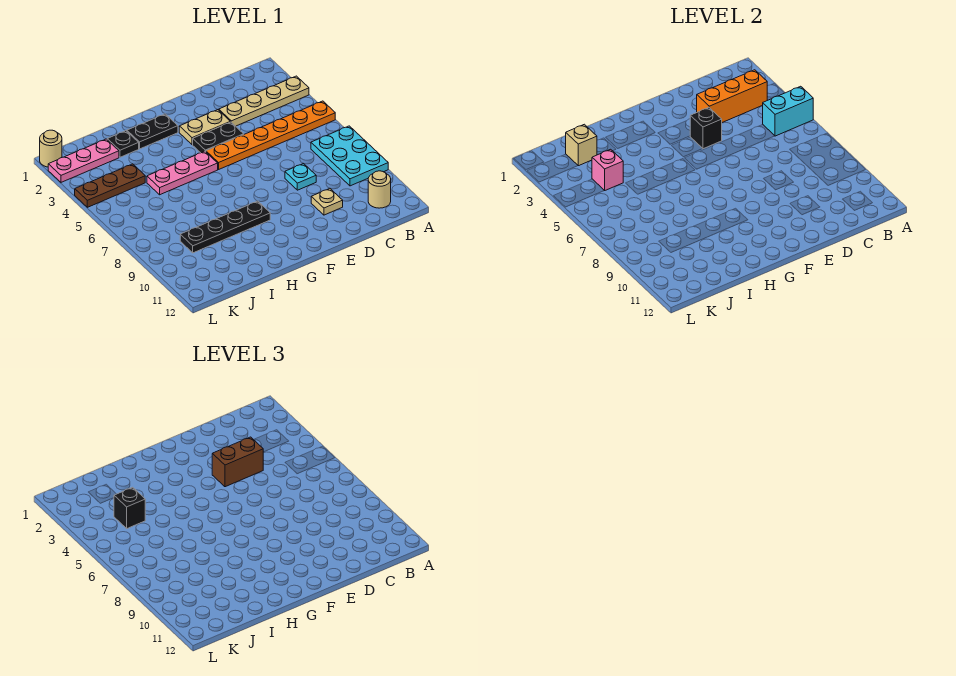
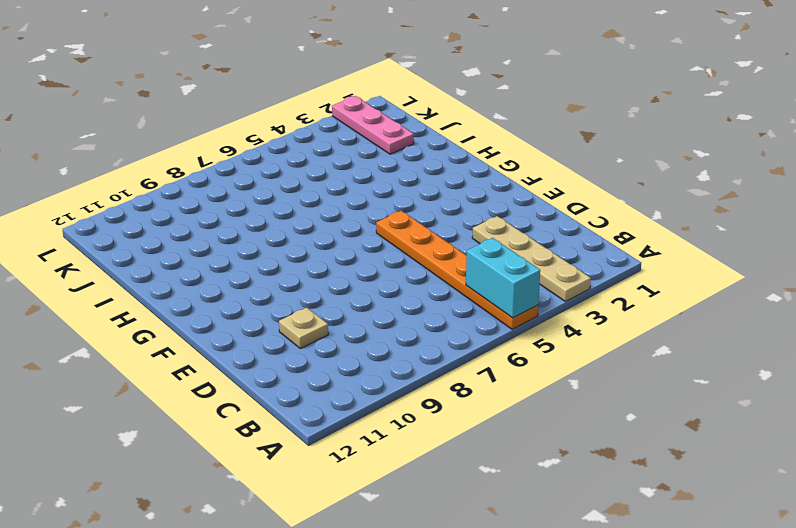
none -> cyan 2x3 plate [311,126,388,186]
none -> tan 1x1 round brick [368,171,391,208]
none -> cyan 1x1 plate [285,163,316,190]

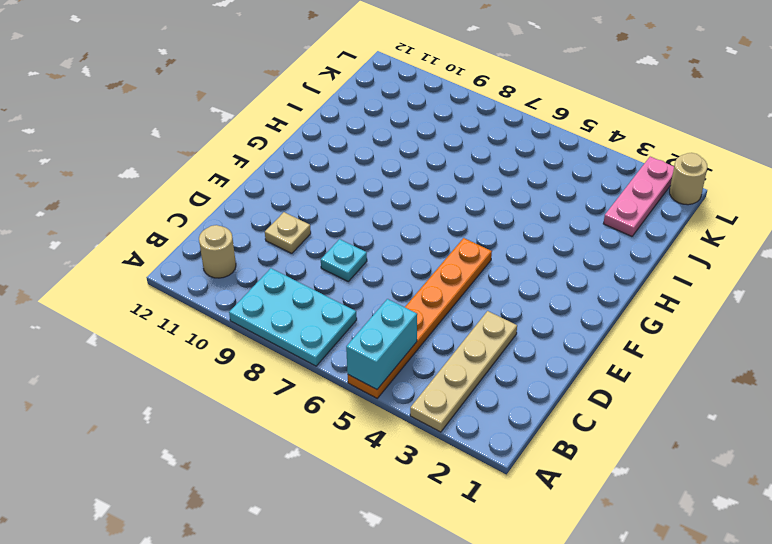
none -> tan 1x2 plate [179,110,230,145]
none -> black 1x2 plate [193,122,244,153]
none -> black 1x2 plate [127,114,178,149]

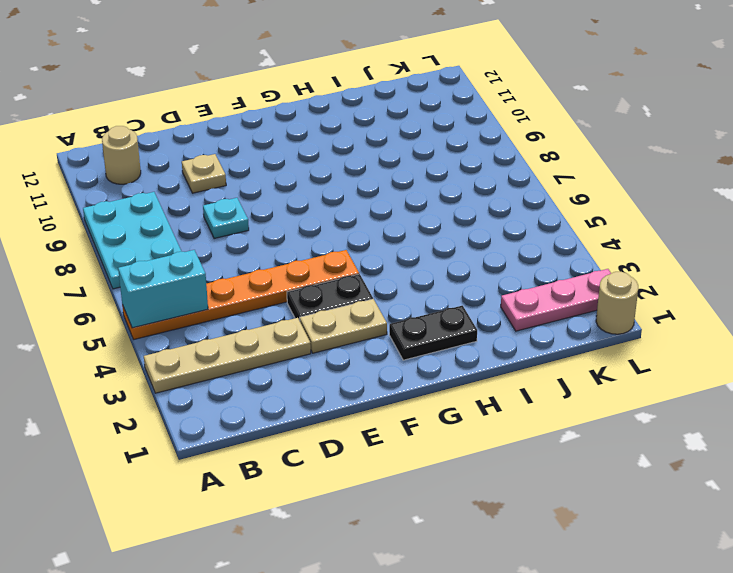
none -> pink 1x3 plate [147,151,218,195]
none -> black 1x4 plate [180,201,270,253]
none -> black 1x1 plate [107,131,139,157]

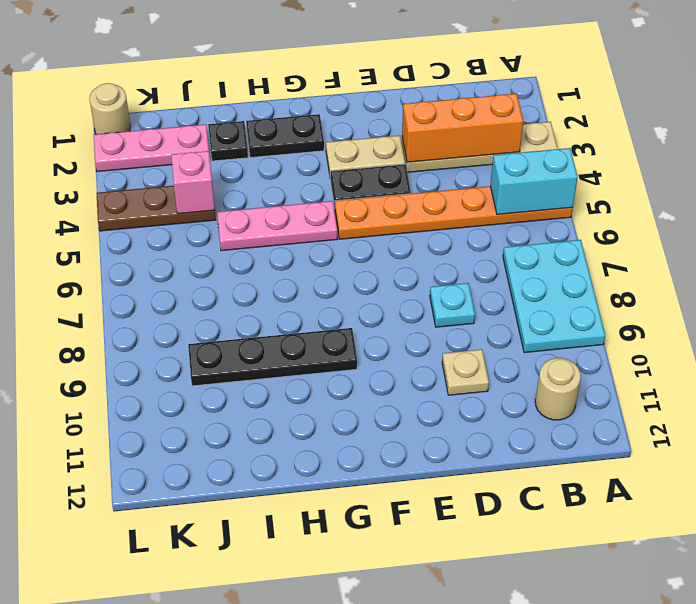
none -> black 1x1 brick [690,108,722,149]
none -> tan 1x1 brick [566,124,597,166]
none -> brown 1x2 brick [212,437,263,487]

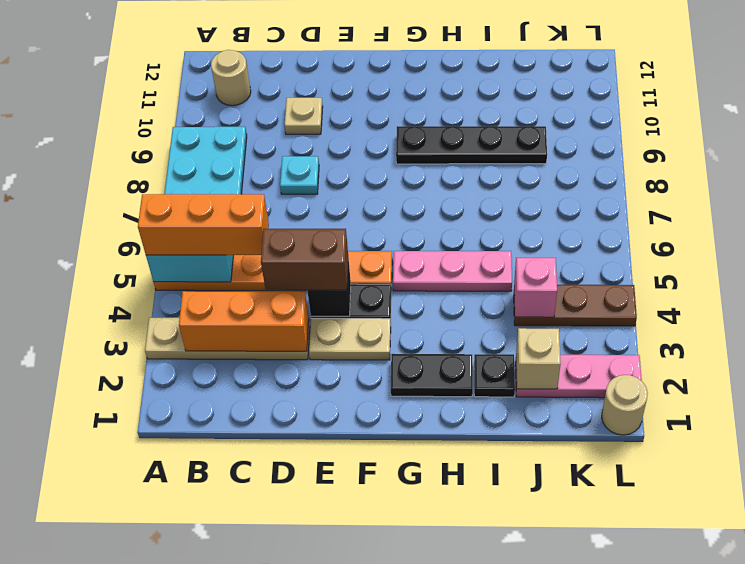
orange 1x3 brick [138,194,269,255] -> none
none -> black 1x1 brick [114,487,145,528]

